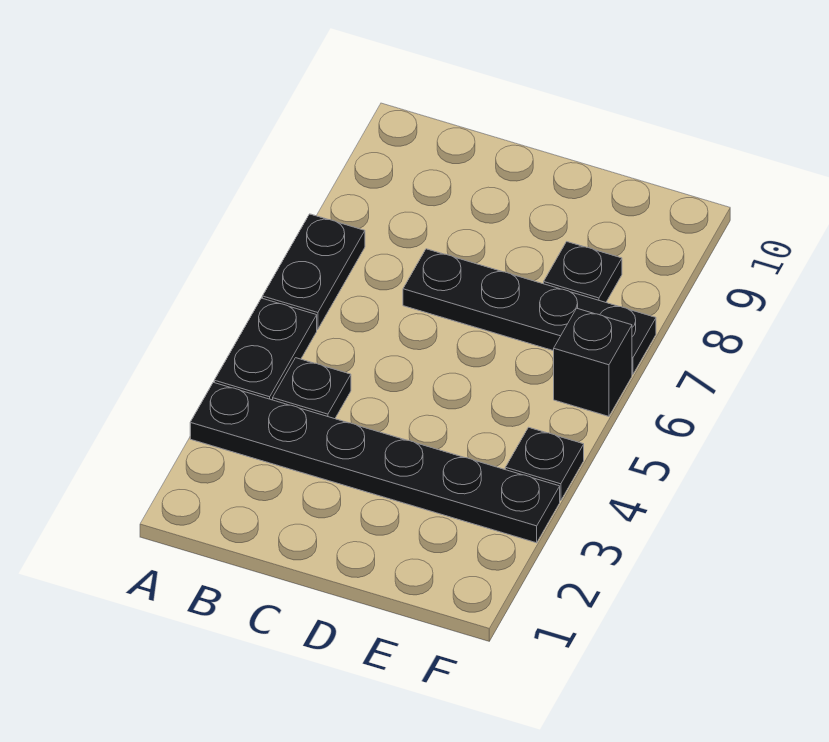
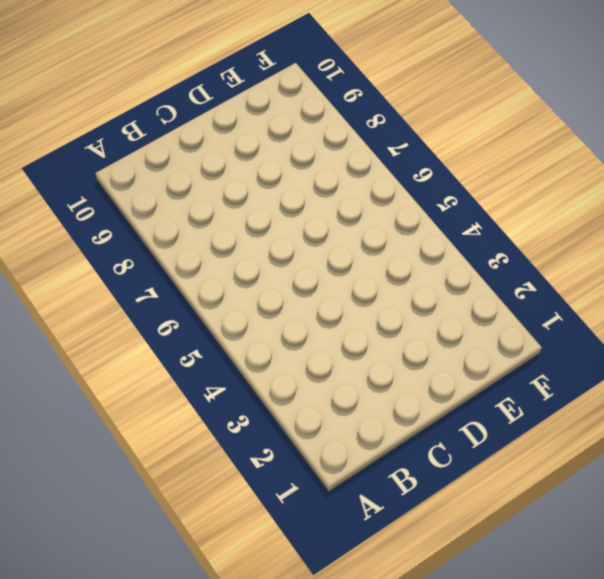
none -> black 1x6 plate [190,382,560,543]
none -> black 1x2 plate [214,298,317,400]

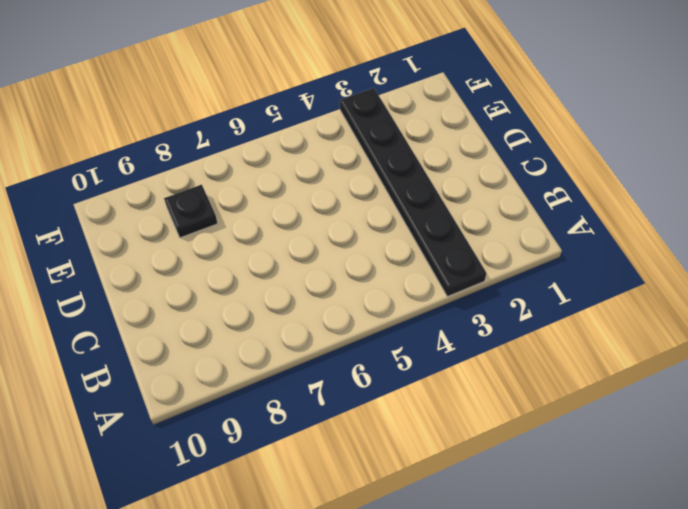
none -> black 1x2 plate [214,298,317,400]
none -> black 1x2 plate [262,214,365,329]

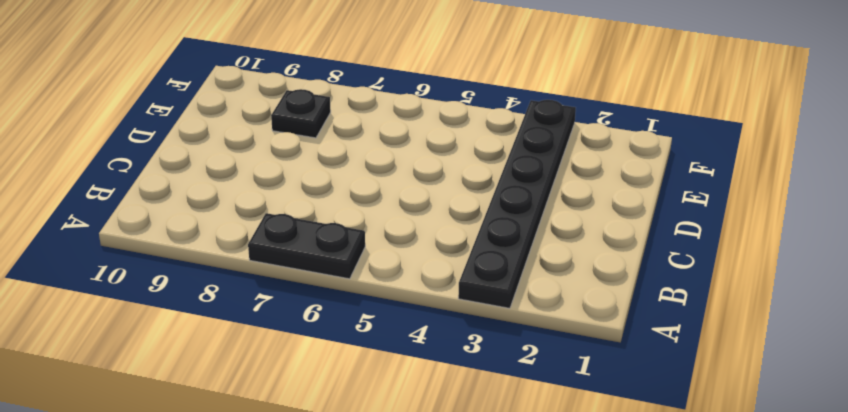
none -> black 1x2 plate [214,298,317,400]
none -> black 1x1 plate [273,358,351,419]

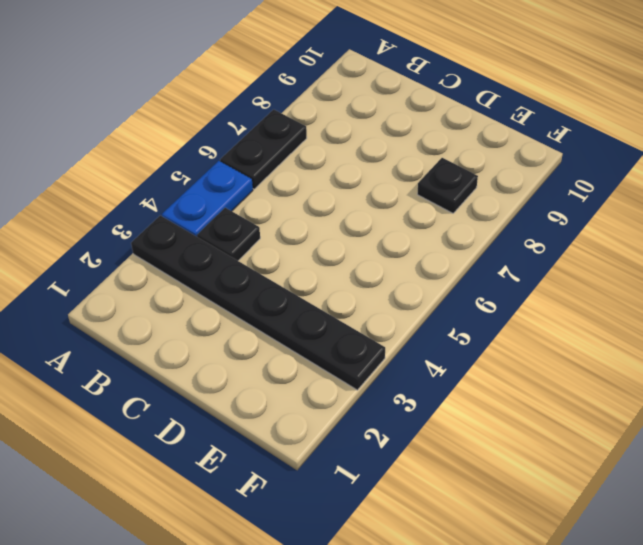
blue 1x2 plate [162,161,253,237] -> black 1x2 plate [214,298,317,400]
none -> black 1x4 plate [403,249,656,374]
none -> black 1x1 plate [505,427,584,501]

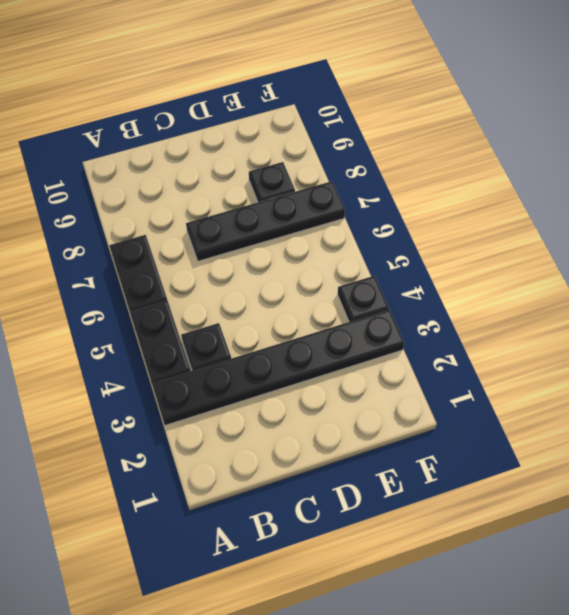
none -> black 1x1 brick [554,308,632,416]

